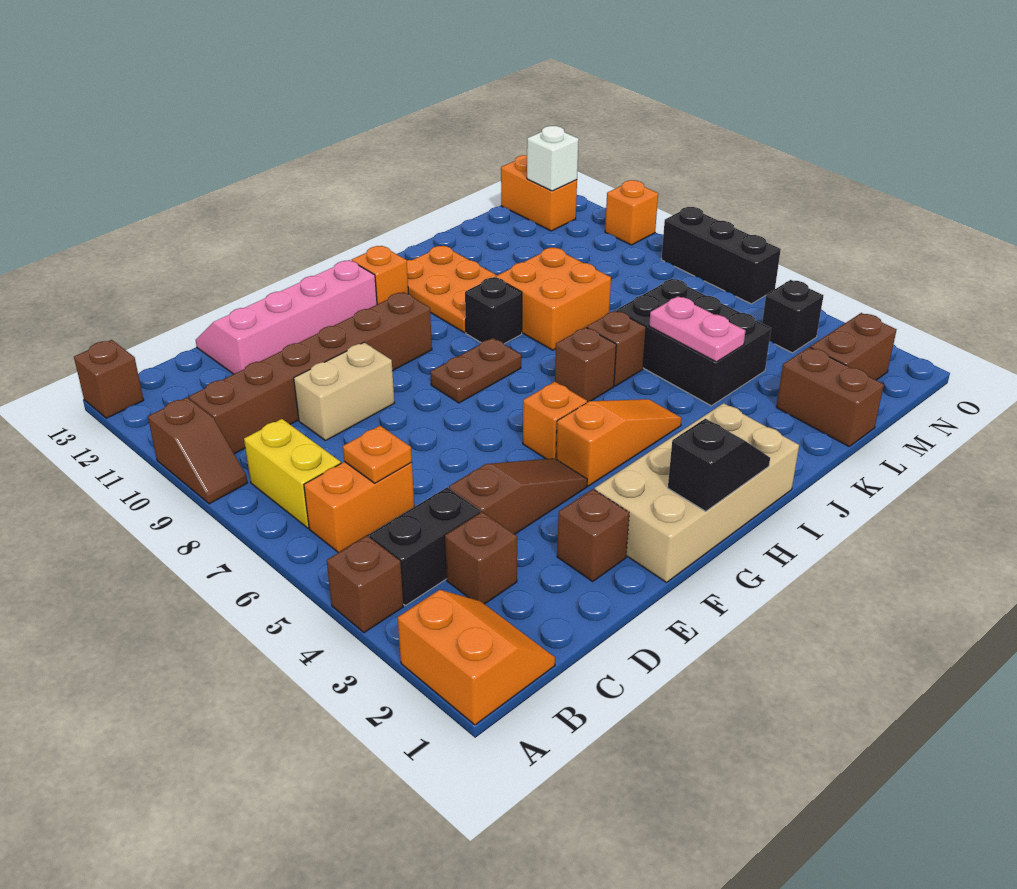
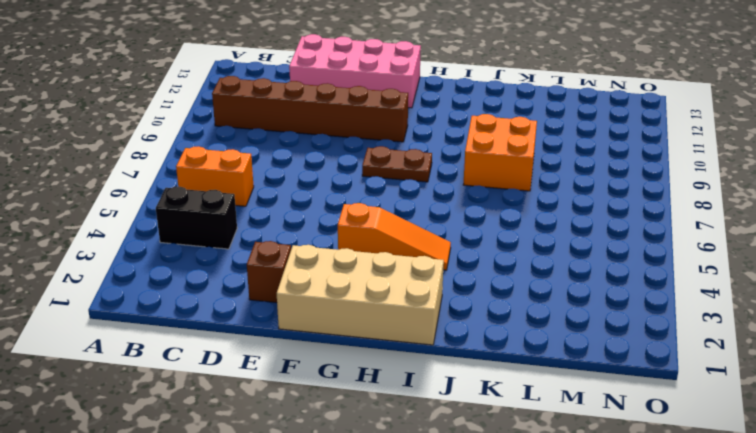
pink 2x4 brick [289,34,421,108] -> pink 2x4 slope [196,260,377,374]
none -> orange 2x2 slope [398,590,555,725]
none -> brown 1x1 brick [327,536,403,633]
none -> brown 1x2 slope [148,397,248,504]
none -> brown 1x1 brick [74,340,144,418]

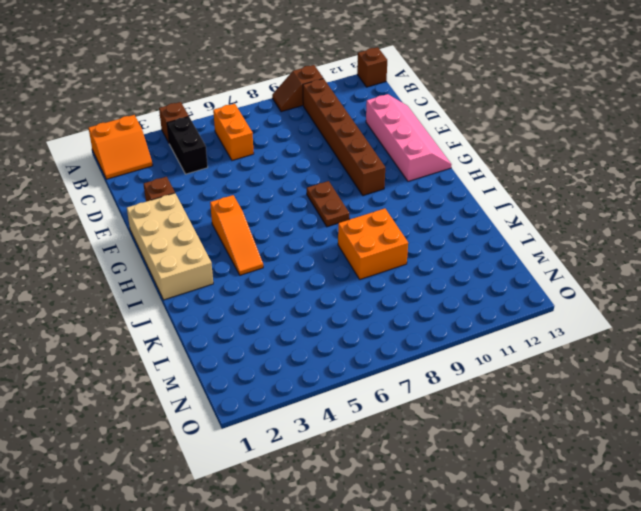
none -> yellow 1x2 brick [244,419,341,528]
none -> brown 1x1 brick [445,512,517,604]
none -> brown 1x3 slope [449,458,587,534]
none -> tan 1x2 brick [294,343,394,441]

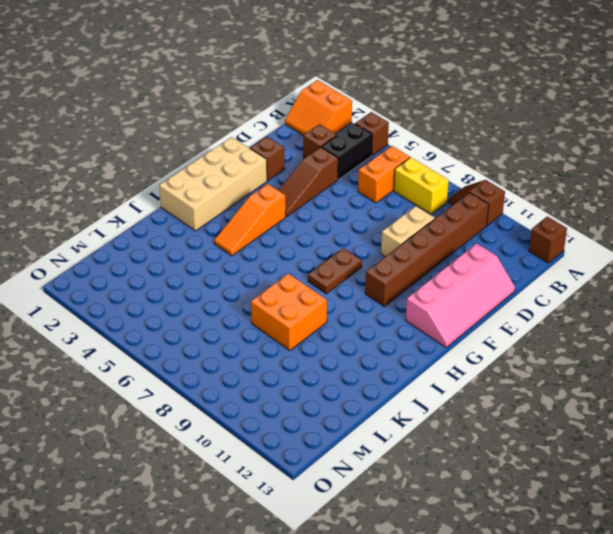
none -> orange 1x1 brick [523,382,587,459]
none -> orange 1x1 brick [352,246,409,304]
none -> brown 1x1 brick [555,327,616,402]
none -> black 1x1 brick [465,277,522,344]

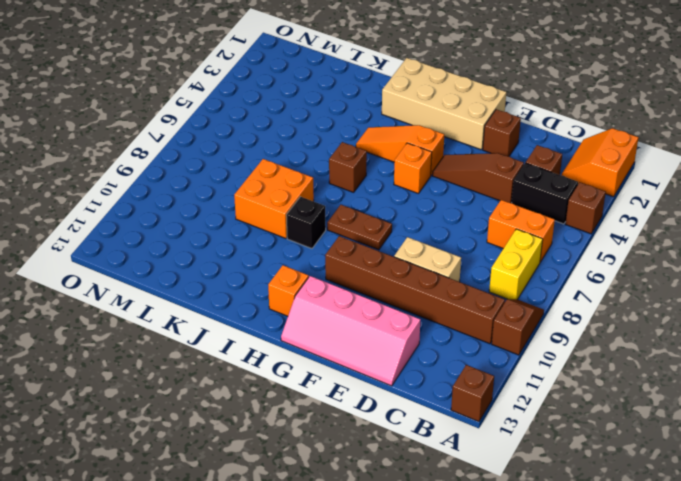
none -> orange 2x3 plate [407,246,497,333]
none -> brown 1x1 brick [587,310,646,386]
none -> black 2x3 brick [617,279,771,406]
none -> brown 1x2 brick [776,347,884,446]

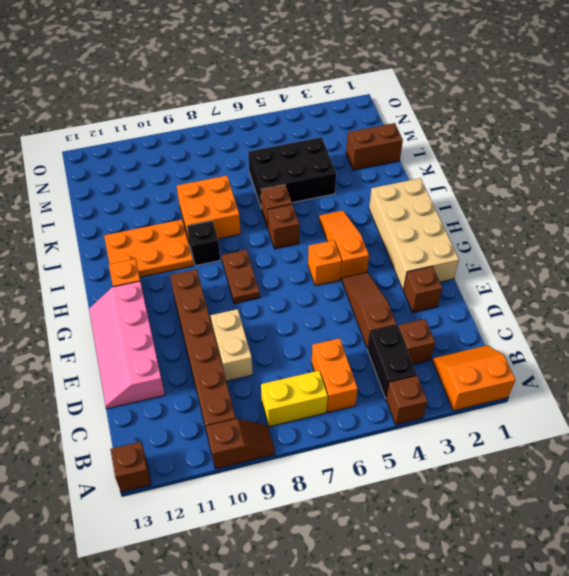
none -> brown 1x2 brick [810,313,896,380]
none -> black 1x1 brick [762,280,824,353]
none -> orange 1x2 brick [501,155,577,231]
none -> black 1x3 brick [661,207,781,304]

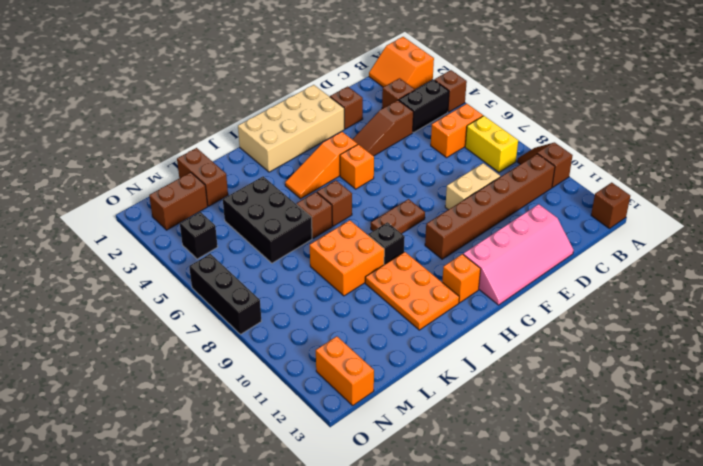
none -> orange 1x1 brick [605,180,658,245]
none -> orange 1x1 plate [343,426,412,483]
none -> black 1x2 slope [668,419,770,511]
none -> pink 1x2 plate [649,296,745,362]

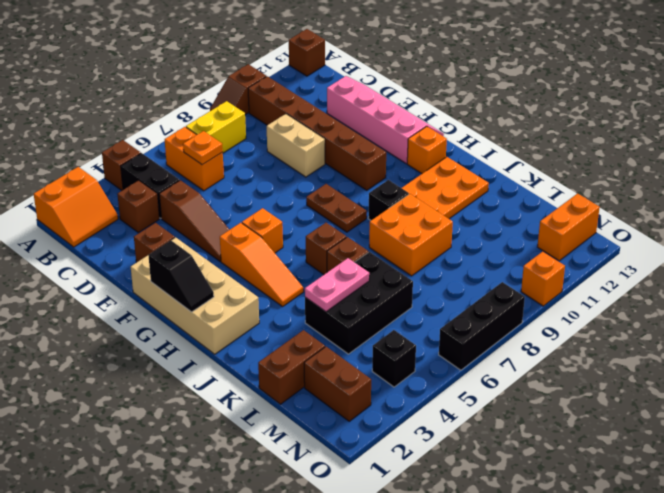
none -> white 1x1 brick [527,126,579,191]

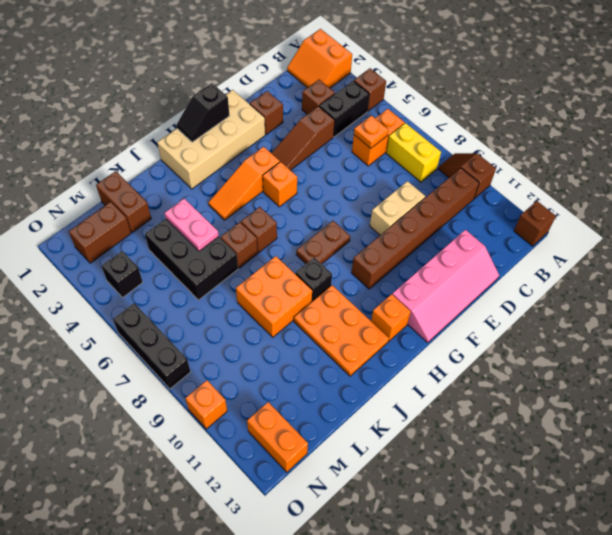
none -> white 1x1 brick [527,126,579,191]

